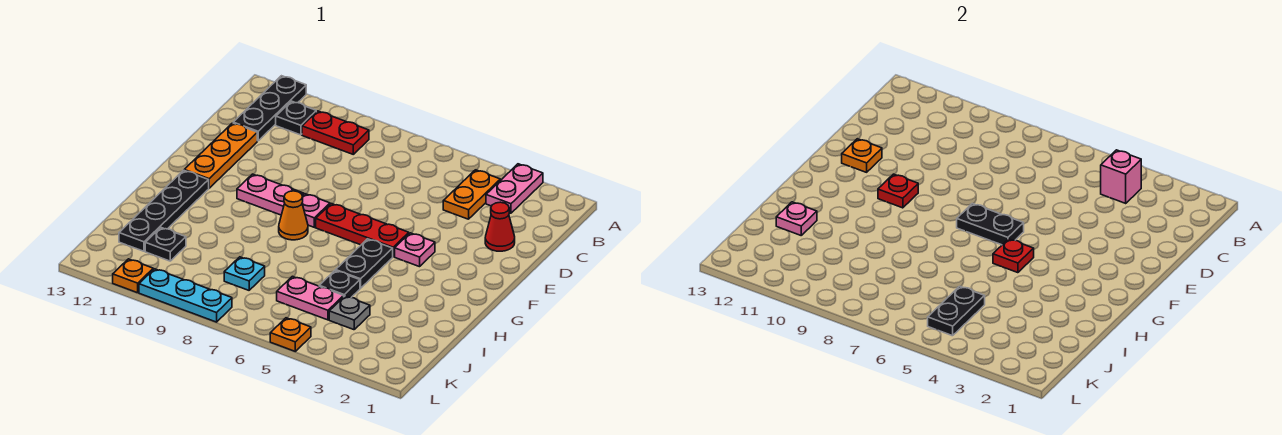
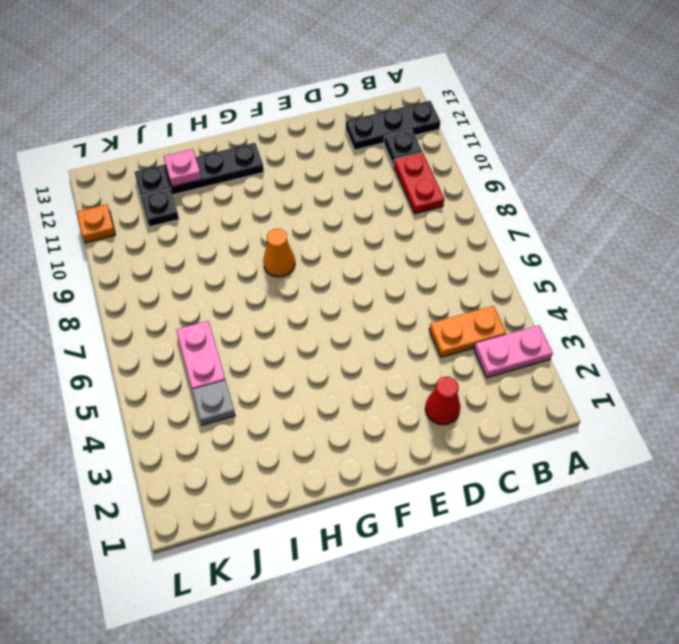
none -> orange 1x3 plate [184,123,257,188]
none -> pink 1x1 plate [395,233,435,267]
none -> red 1x3 plate [316,204,409,257]

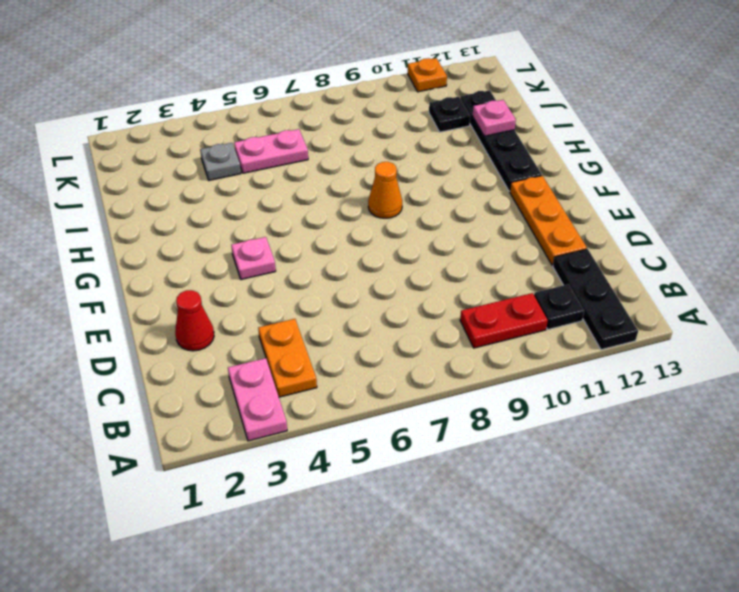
none -> red 1x3 plate [316,204,409,257]
none -> pink 1x1 plate [302,194,330,227]
none -> pink 1x2 plate [237,174,304,215]

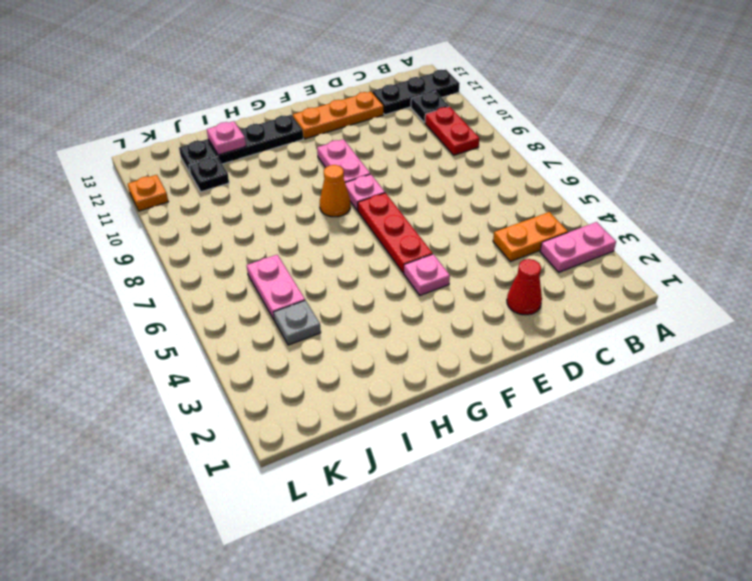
none -> black 1x2 plate [336,239,393,288]
none -> black 1x1 plate [320,270,360,297]
none -> cyan 1x1 plate [224,257,265,290]

